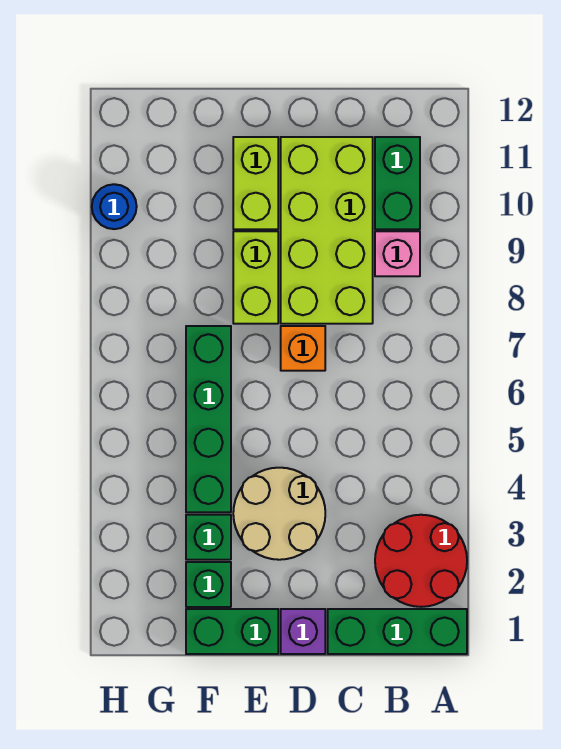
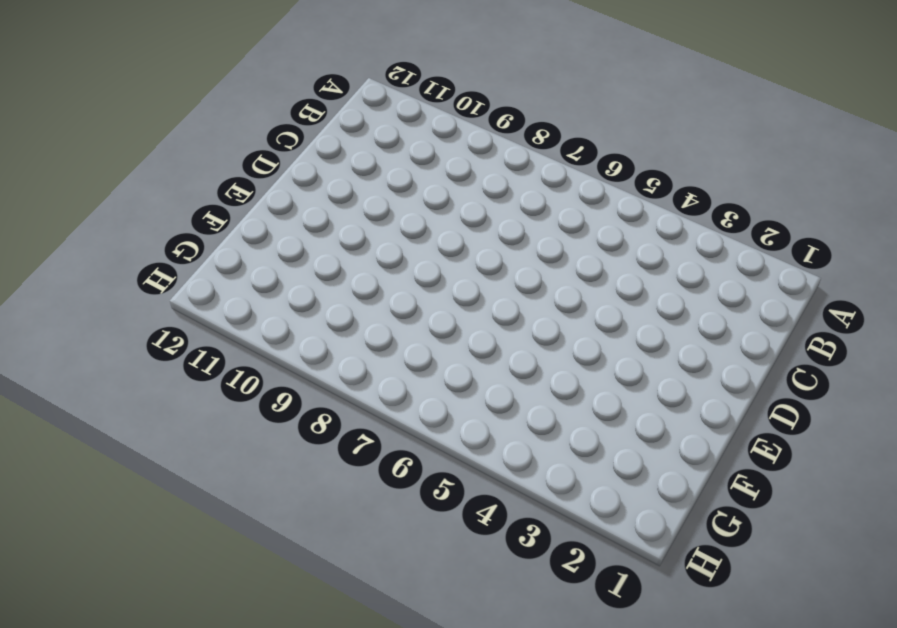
none -> green 1x3 brick [328,609,467,654]
none -> red 2x2 round brick [375,515,467,607]
none -> pink 1x1 brick [375,231,420,276]

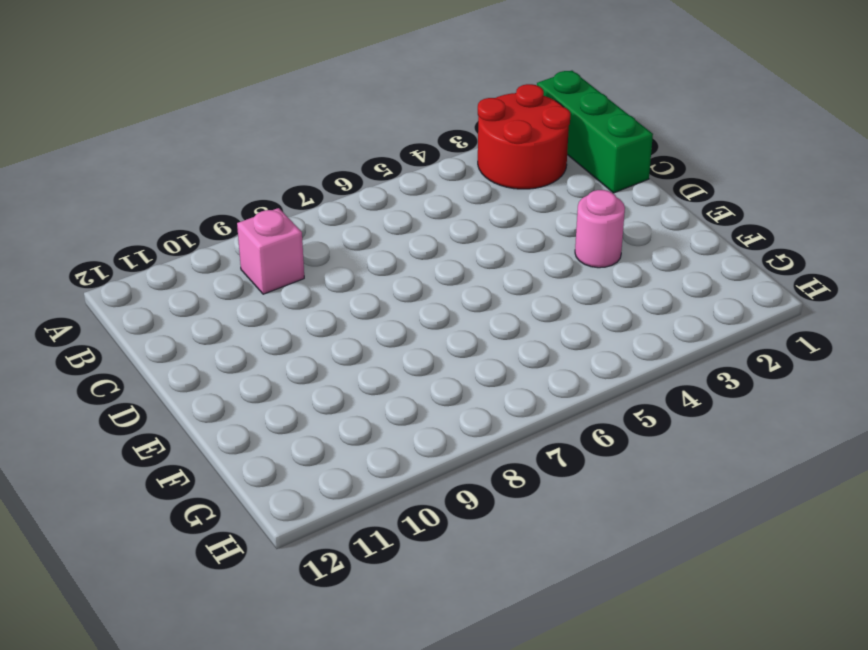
pink 1x1 round brick [575,190,625,268] -> tan 2x2 round brick [233,468,325,560]
none -> green 1x2 brick [375,137,420,229]
none -> lime 2x4 brick [281,137,373,324]
none -> purple 1x1 brick [281,609,325,654]

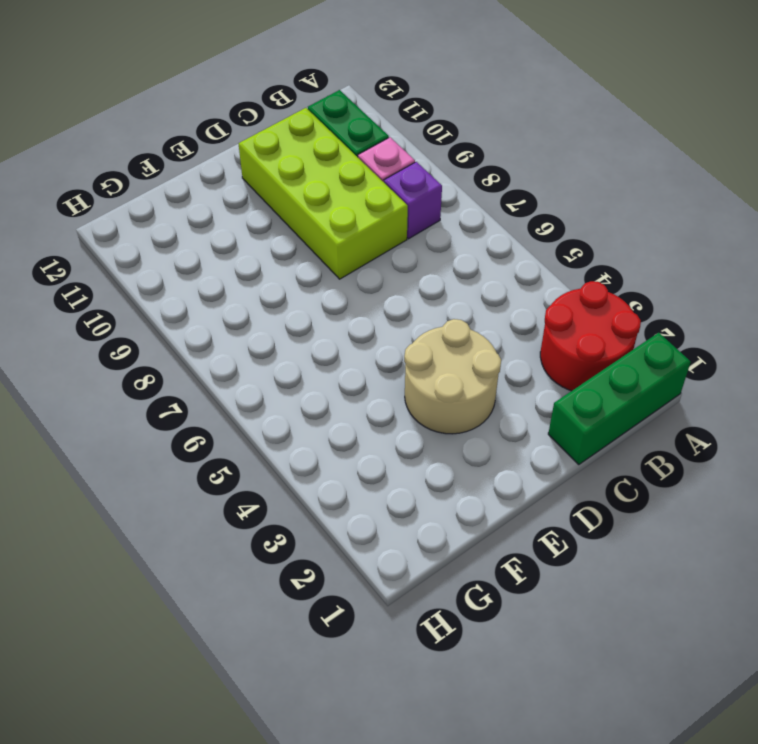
purple 1x1 brick [384,162,442,239] -> purple 1x1 brick moved to [281,609,325,654]
none -> orange 1x1 brick [281,326,325,371]
none -> green 1x2 brick [186,609,278,654]
none -> lime 1x2 brick [233,231,278,324]

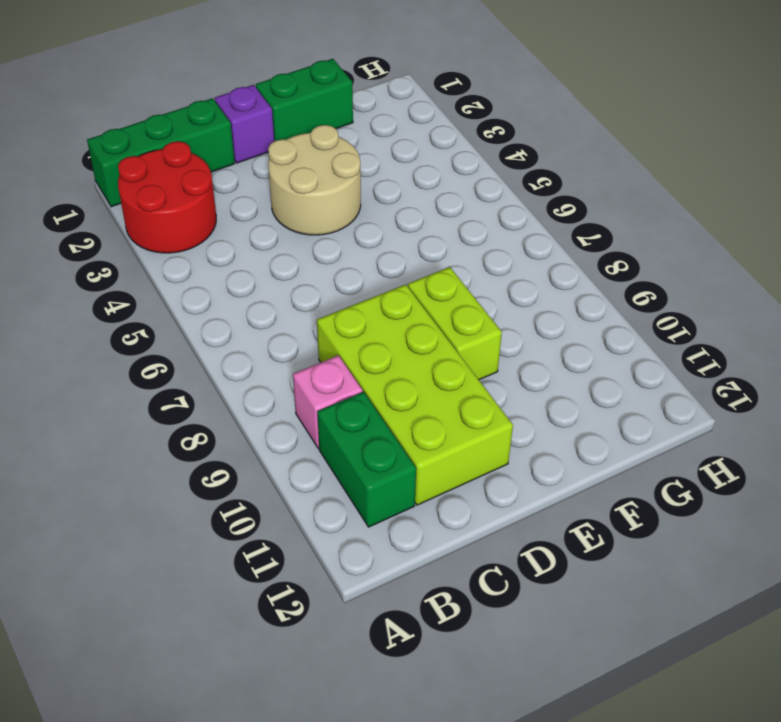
none -> orange 1x1 brick [281,326,325,371]
none -> lime 1x2 brick [233,137,278,229]
none -> green 1x1 brick [186,562,231,607]

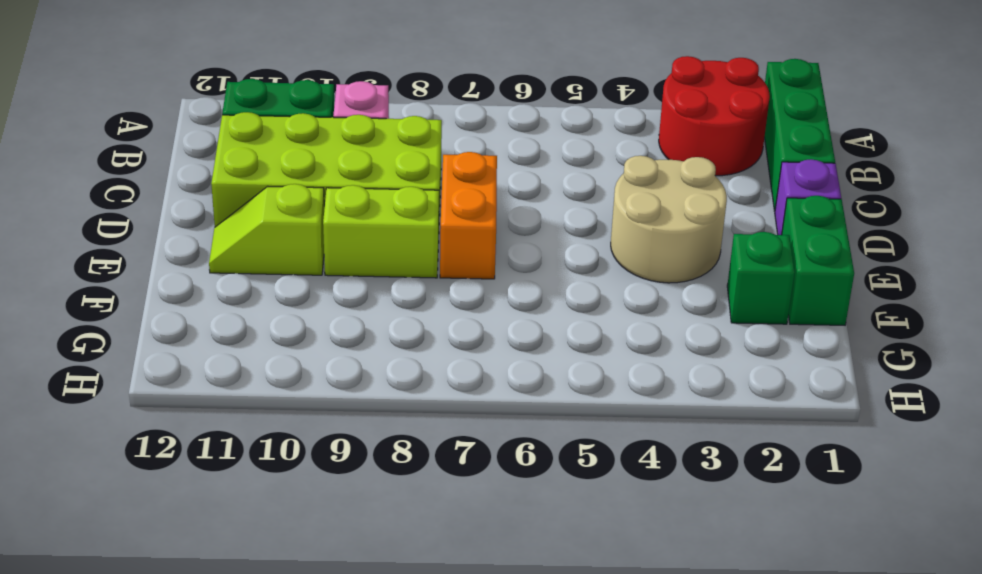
orange 1x2 brick [440,152,497,279] -> orange 1x1 brick [281,326,325,371]
lime 1x2 slope [209,184,324,275] -> lime 1x2 brick [233,137,278,229]
none -> green 1x1 brick [186,515,231,560]
none -> green 1x4 brick [186,326,231,512]
none -> blue 1x1 round brick [92,184,137,229]

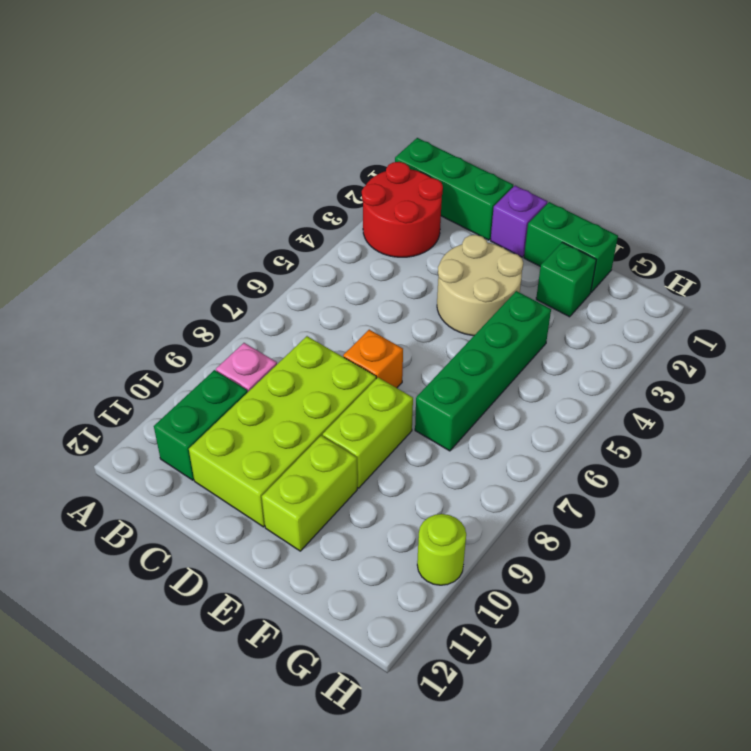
lime 1x1 round brick [417,514,466,585] -> blue 1x1 round brick [92,184,137,229]
none -> green 1x1 brick [186,515,231,560]

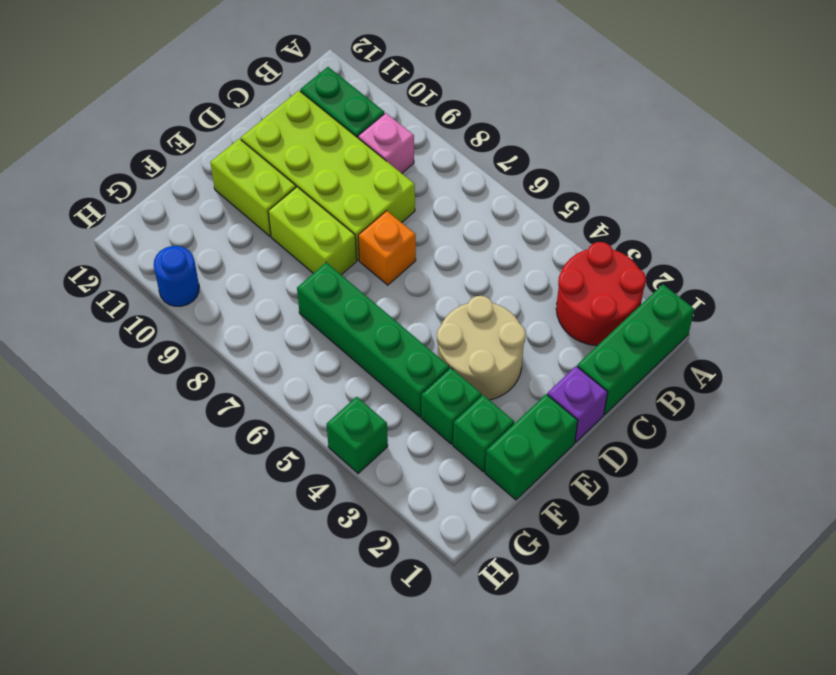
green 1x1 brick [327,397,388,474] -> none

